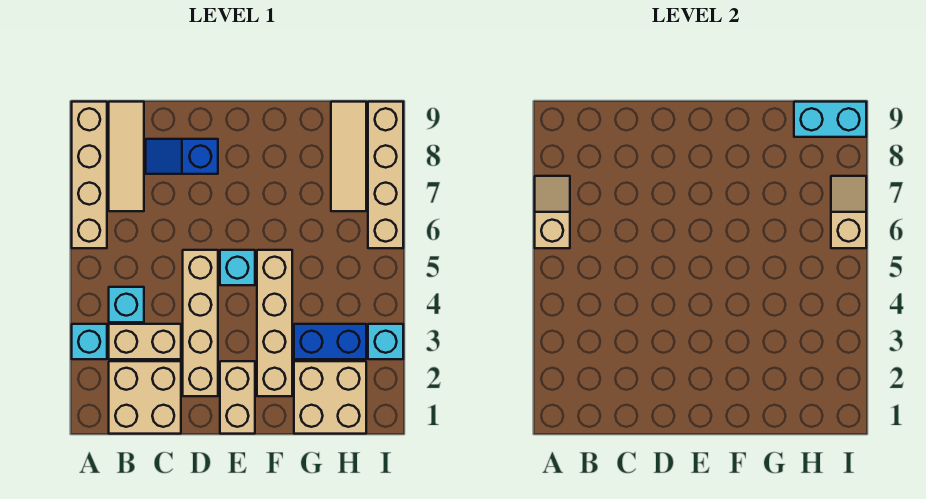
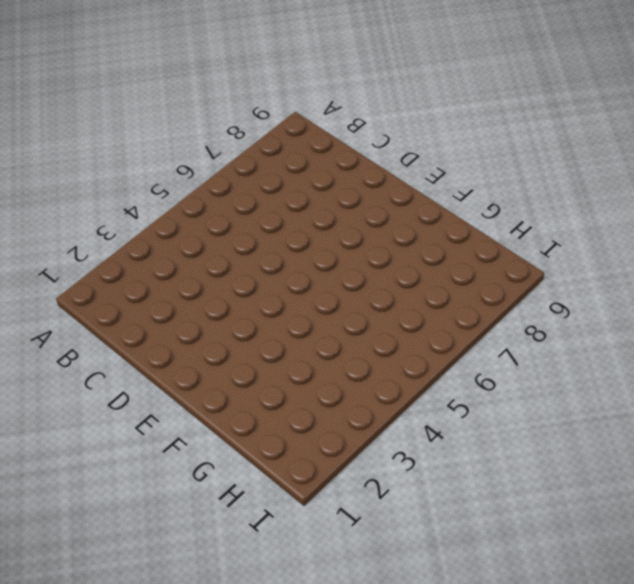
none -> cyan 1x1 brick [72,324,107,359]
none -> tan 1x4 brick [72,102,107,248]
none -> tan 2x2 brick [109,361,181,434]

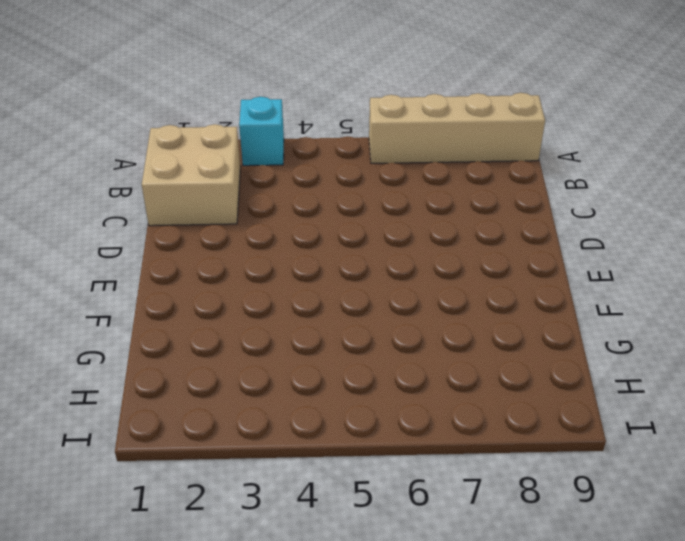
none -> tan 1x2 brick [109,324,181,359]
none -> cyan 1x1 brick [109,287,144,322]
none -> tan 1x3 tile [109,102,144,211]

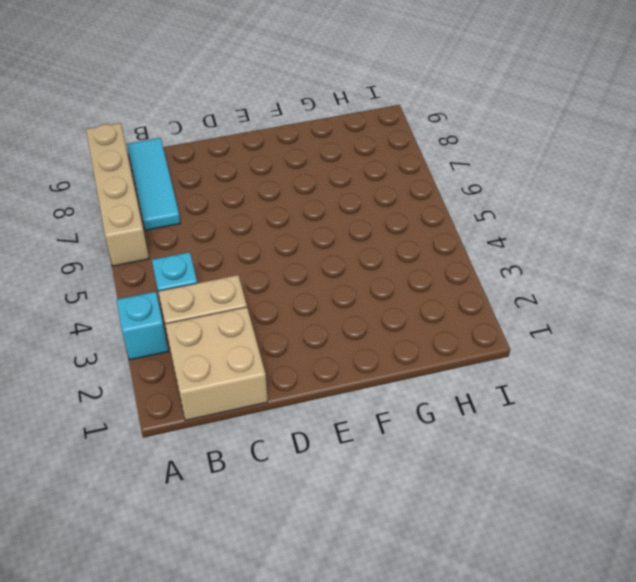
cyan 1x3 tile [127,138,180,230] -> tan 1x3 tile [109,102,144,211]
none -> blue 1x2 slope [146,139,218,174]
none -> tan 1x4 brick [183,250,218,396]
none -> tan 1x2 brick [220,361,255,434]

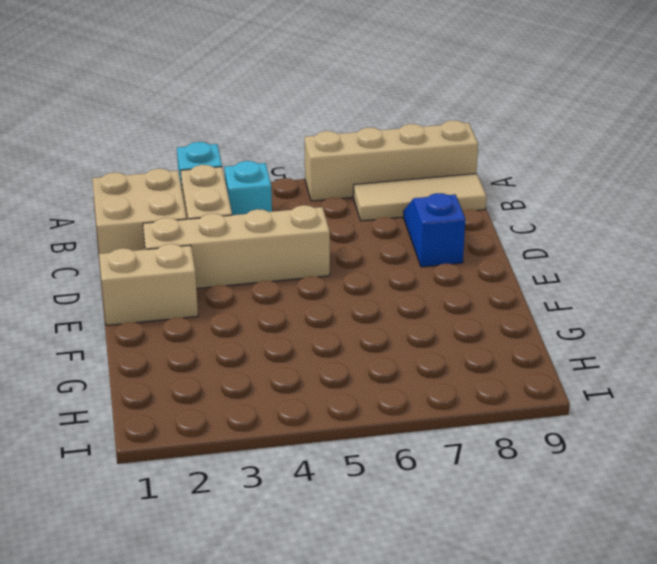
none -> cyan 1x1 brick [220,250,255,285]
none -> tan 1x4 brick [257,250,292,396]
none -> tan 2x2 brick [294,361,366,434]

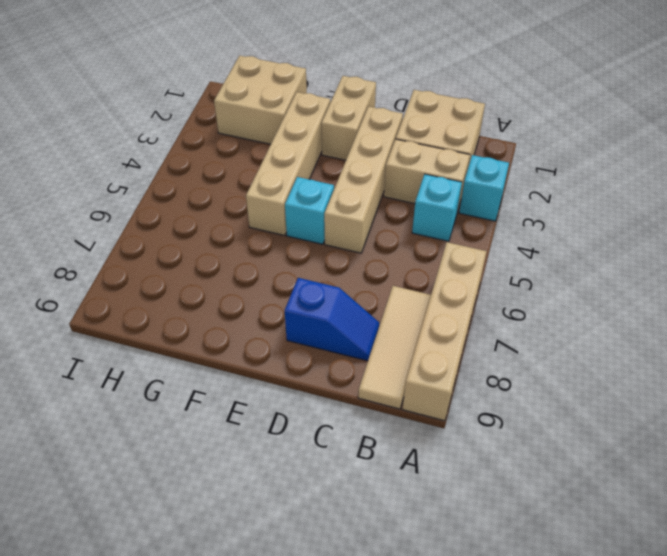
none -> blue 1x2 brick [294,324,366,359]
none -> tan 1x3 tile [331,102,366,211]
none -> cyan 1x1 brick [368,324,403,359]

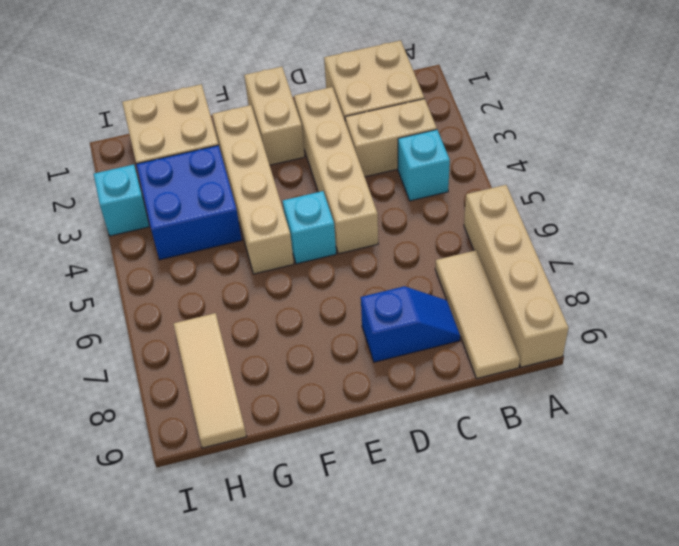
blue 2x2 brick [136,145,242,260] -> blue 1x2 brick [294,324,366,359]
none -> cyan 1x1 brick [72,324,107,359]
none -> tan 1x4 brick [368,102,403,248]
none -> tan 1x2 slope [535,176,570,248]

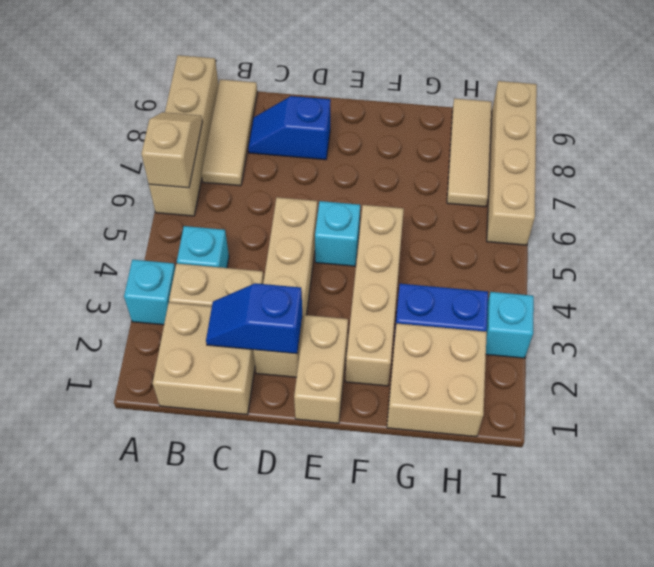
blue 1x2 slope [206,283,302,354] -> none
none -> cyan 1x2 brick [794,102,866,137]
none -> tan 1x2 slope [831,176,866,248]

